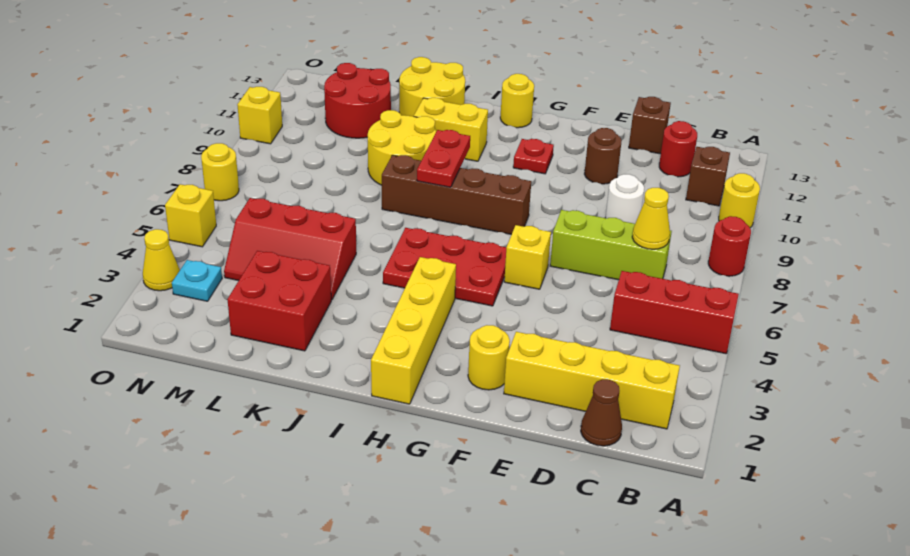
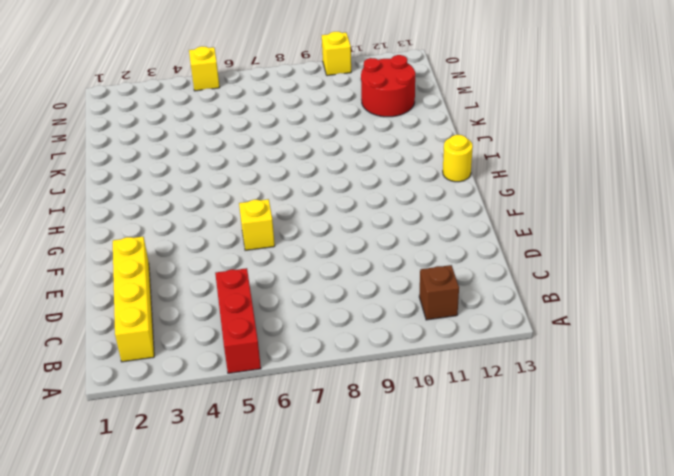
none -> red 1x1 round brick [708,216,751,276]
none -> yellow 1x1 round brick [719,173,760,228]
none -> brown 1x1 cone [581,379,622,446]
none -> lime 1x3 brick [550,210,672,280]

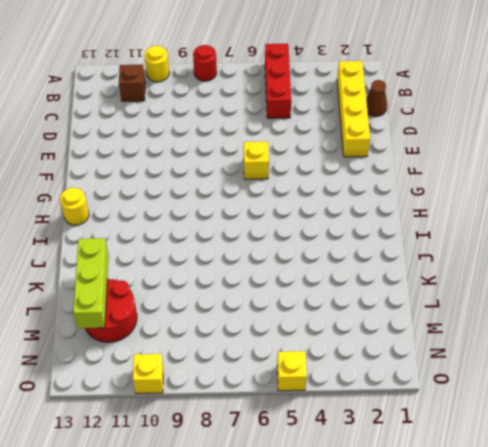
lime 1x3 brick [73,238,109,328] -> lime 1x3 brick moved to [550,210,672,280]
none -> red 1x1 round brick [659,121,697,177]
none -> white 1x1 round brick [605,174,644,224]
none -> brown 1x1 brick [629,97,671,154]
none -> brown 1x1 round brick [585,128,622,184]

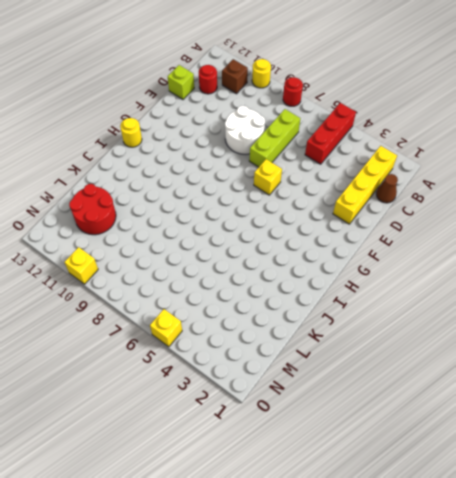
white 2x2 round brick [225,106,265,154] -> white 1x1 round brick [605,174,644,224]
lime 1x1 brick [168,65,194,99] -> brown 1x1 brick [629,97,671,154]
none -> brown 1x1 round brick [585,128,622,184]
none -> yellow 1x1 round brick [468,325,510,390]
none -> red 2x3 plate [383,228,506,306]
none -> brown 1x4 brick [382,155,531,234]

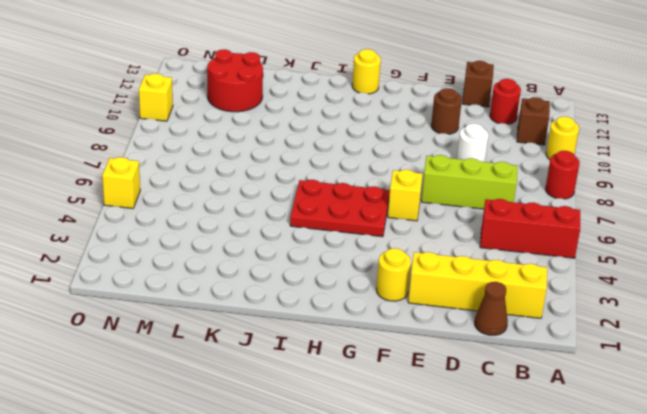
none -> brown 1x4 brick [382,155,531,234]
none -> red 1x1 plate [513,139,554,174]
none -> yellow 1x4 brick [371,257,456,404]
none -> yellow 1x2 brick [414,98,488,161]

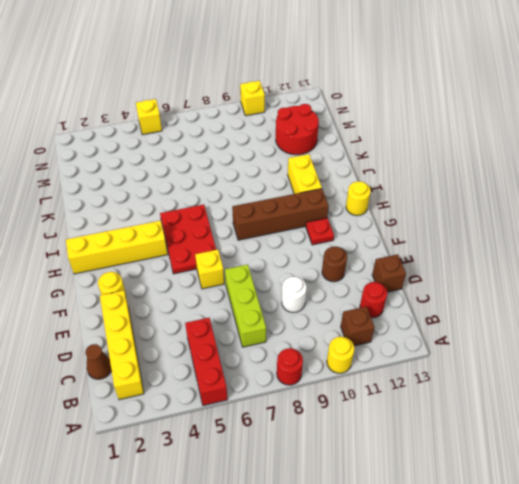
brown 1x4 brick [232,189,329,240] -> brown 1x4 brick turned to [382,155,531,234]
none -> yellow 2x2 round brick [368,110,436,185]
none -> yellow 2x2 round brick [399,57,465,116]
none -> red 2x2 brick [227,251,331,351]
none -> red 2x3 slope [224,198,356,300]

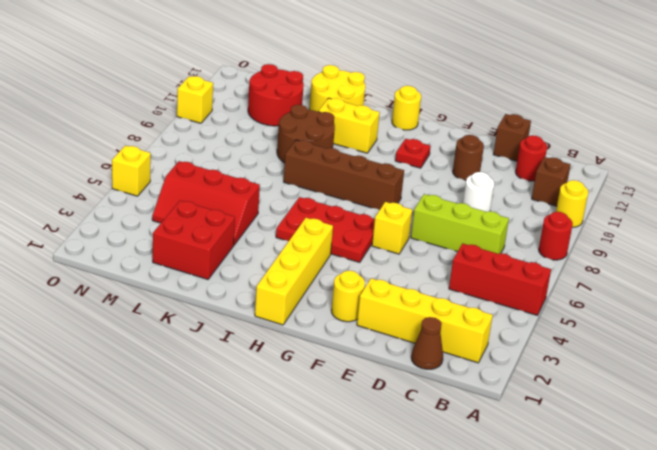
brown 2x2 round brick [277,105,335,163] -> yellow 2x2 round brick [368,110,436,185]
none -> cyan 1x1 plate [172,260,222,301]
none -> yellow 1x1 cone [143,229,180,291]
none -> yellow 1x1 round brick [201,143,239,201]
none -> yellow 1x1 cone [632,188,670,249]

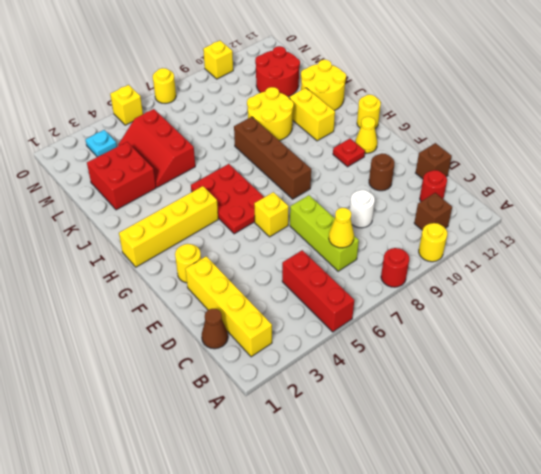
yellow 1x1 cone [355,117,377,153] -> yellow 1x1 cone moved to [143,229,180,291]
none -> red 1x2 plate [417,130,470,187]

